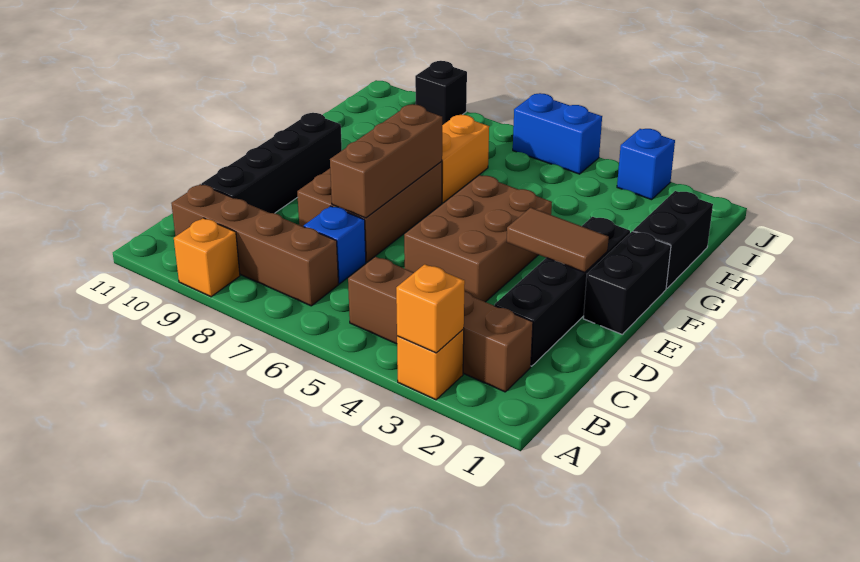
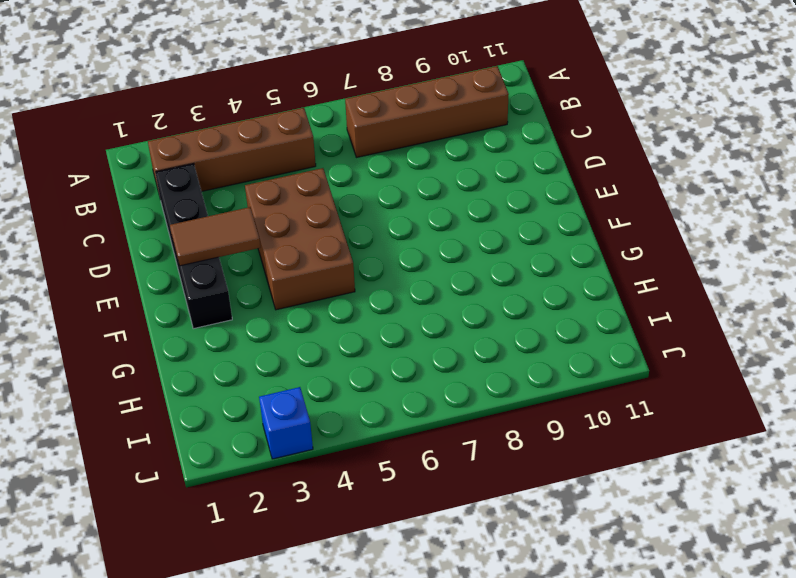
none -> orange 1x1 brick [397,329,464,400]
none -> orange 1x1 brick [174,218,240,297]
none -> blue 1x1 brick [304,206,366,284]

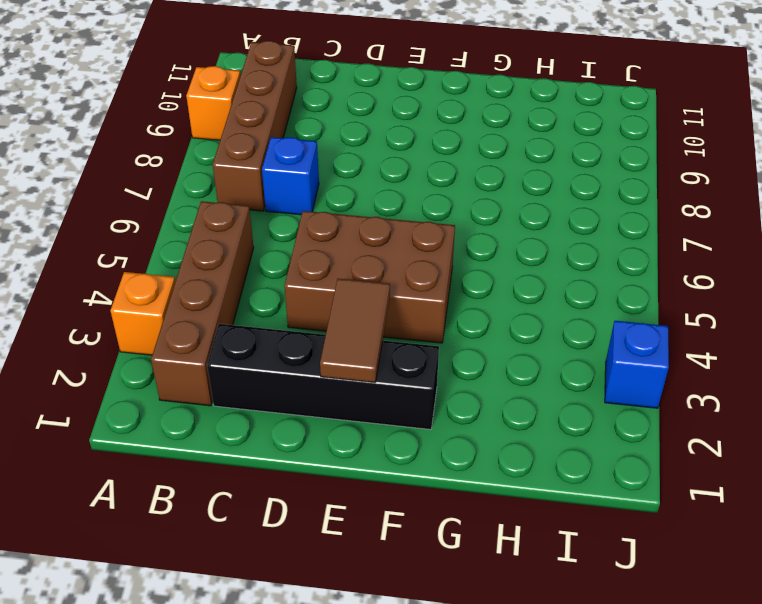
none -> black 1x4 brick [202,113,342,213]
none -> brown 2x3 brick [297,161,442,262]
none -> black 1x2 brick [583,231,671,334]

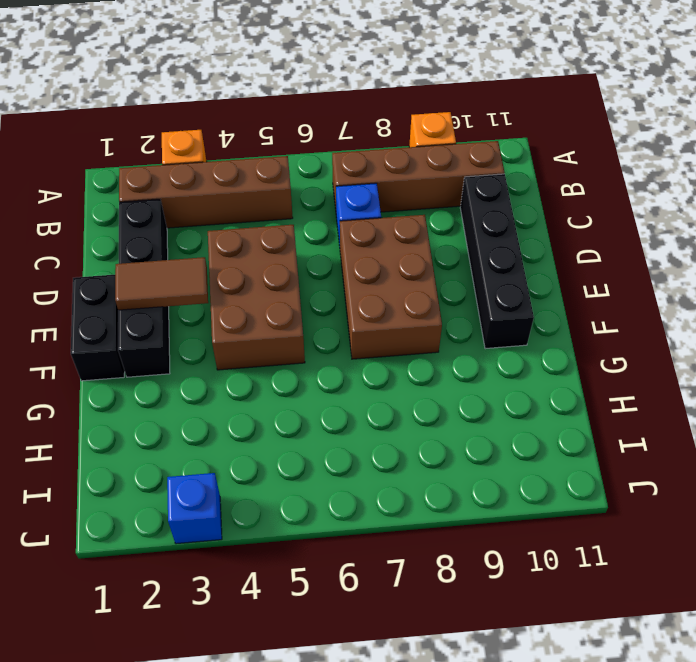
none -> black 1x2 brick [633,191,713,289]
none -> orange 1x2 brick [442,115,489,203]
none -> blue 1x2 brick [513,93,602,174]

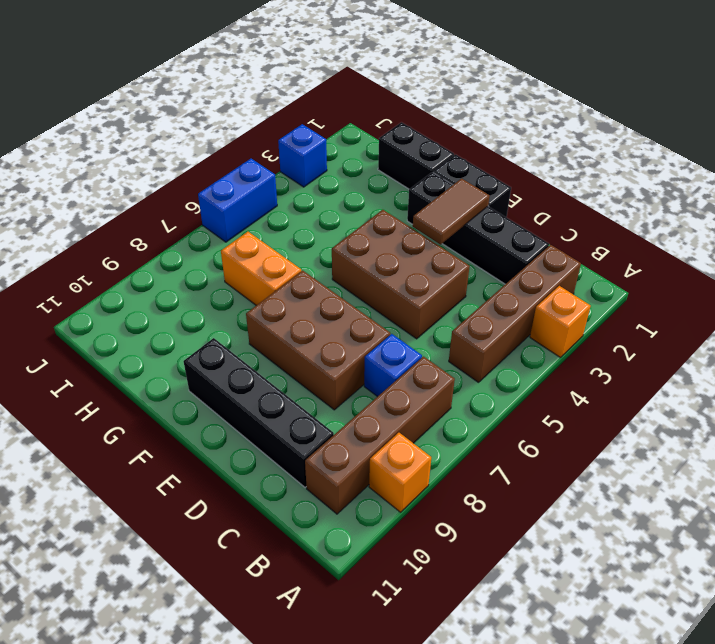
none -> black 1x1 brick [415,61,467,125]
none -> orange 1x1 brick [396,264,465,353]
none -> brown 1x3 brick [330,104,442,218]

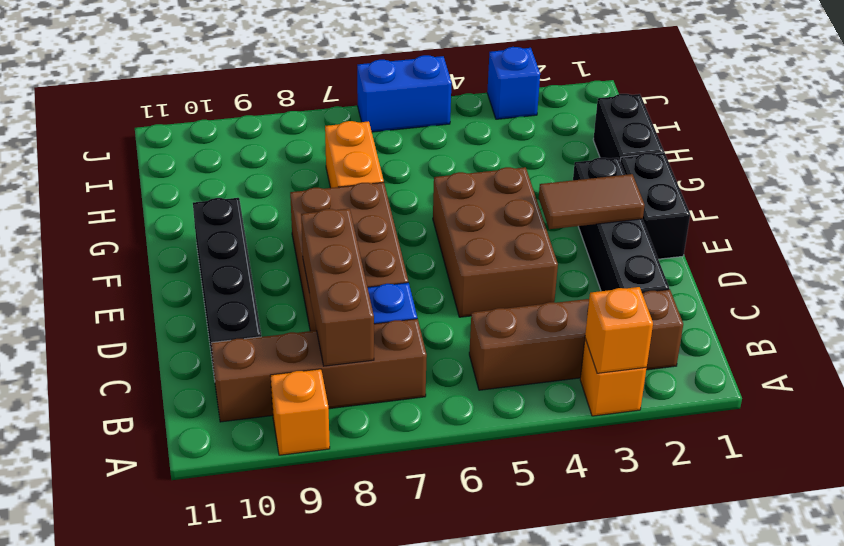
brown 1x3 brick [301,209,374,366] -> brown 1x3 brick moved to [330,104,442,218]
none -> black 1x1 brick [415,61,467,125]

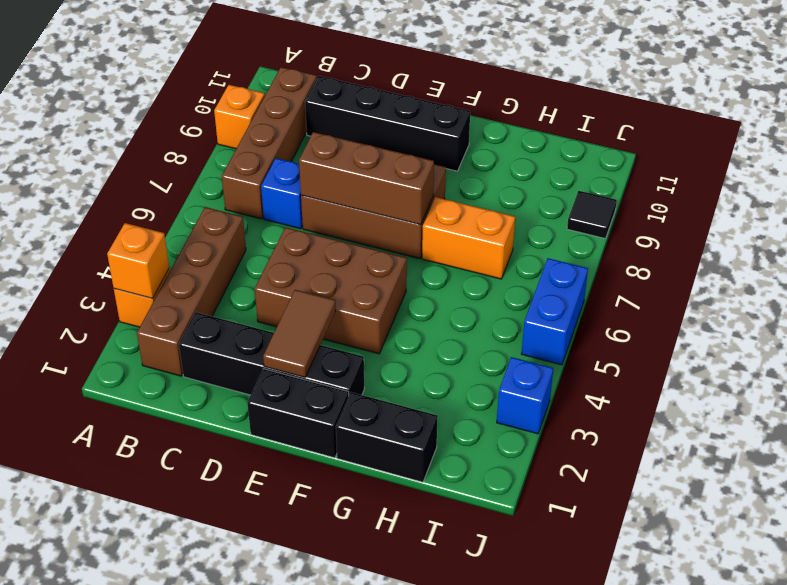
black 1x1 tile [567,191,617,238] -> black 1x1 brick [415,61,467,125]

